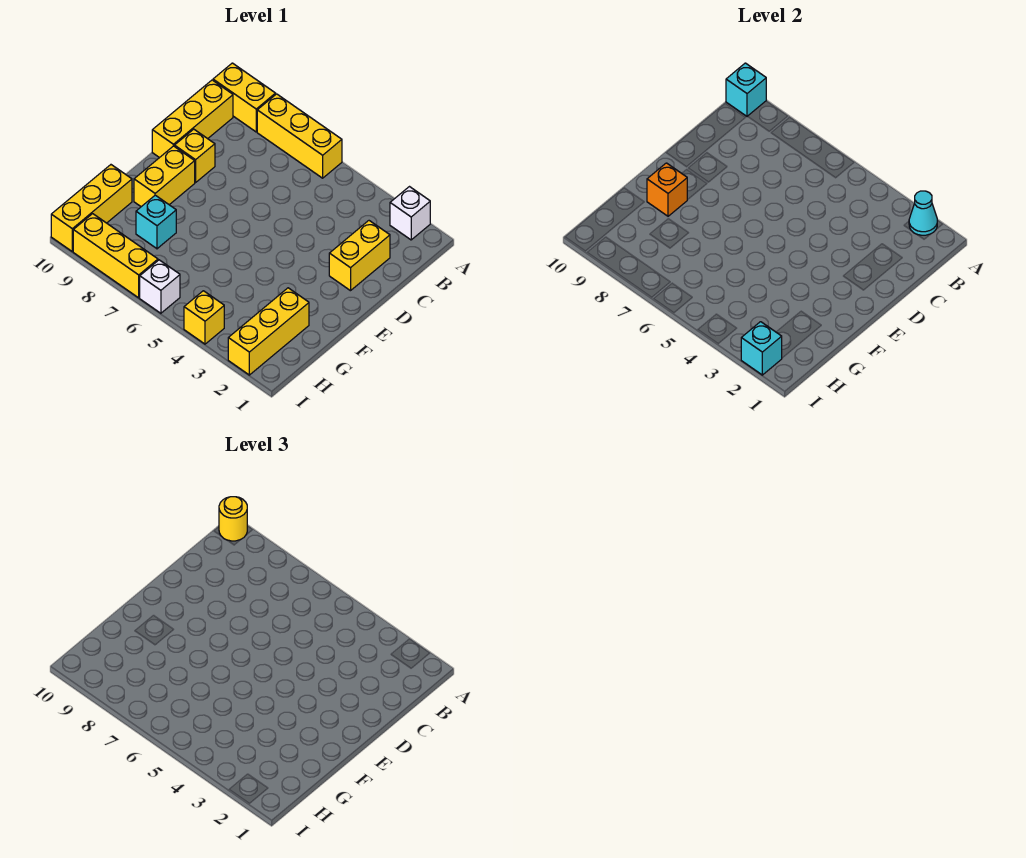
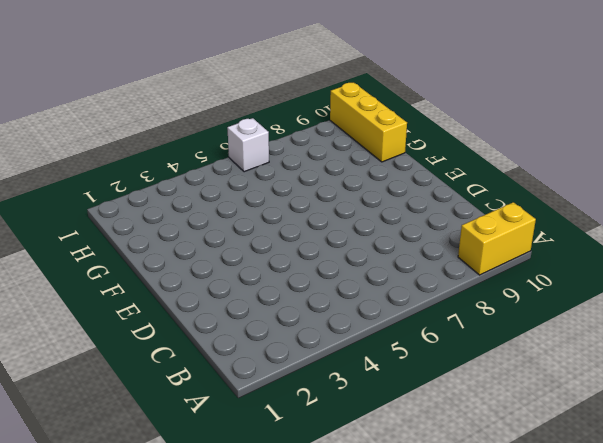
none -> white 1x1 brick [390,187,430,240]
none -> yellow 1x3 brick [257,94,342,178]
none -> yellow 1x3 brick [152,80,233,158]

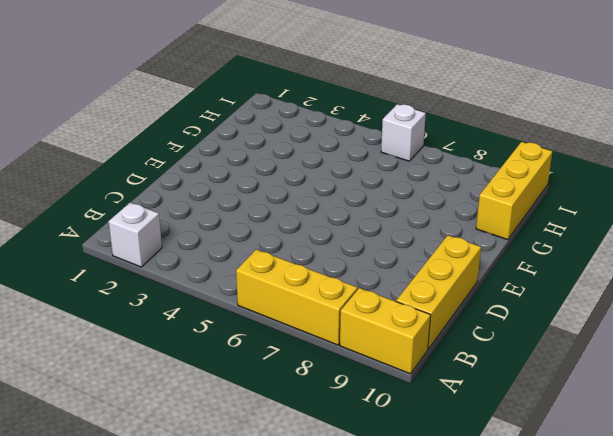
none -> yellow 1x2 brick [329,221,390,291]
none -> yellow 1x1 brick [175,129,215,183]
none -> yellow 1x2 brick [134,146,195,207]

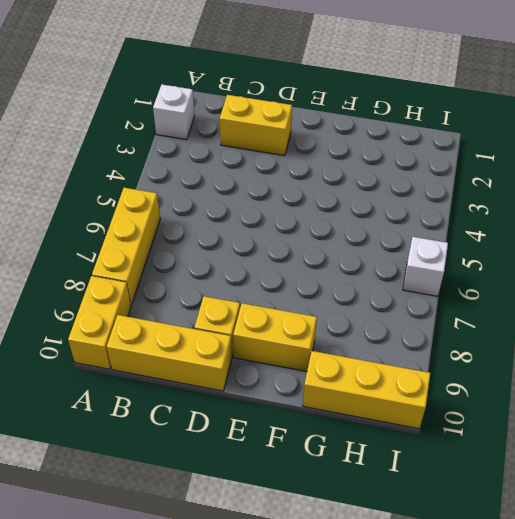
none -> yellow 1x3 brick [228,288,309,375]
none -> cyan 1x1 brick [136,195,176,249]
none -> yellow 1x1 brick [184,291,224,344]

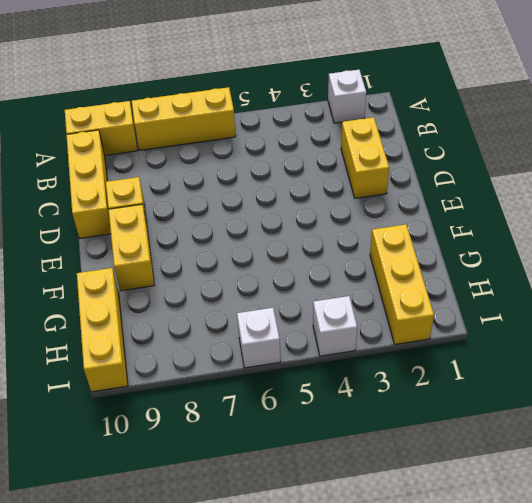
white 1x1 brick [313,296,357,356] -> yellow 1x1 brick [184,291,224,344]
none -> cyan 1x1 brick [136,195,176,249]
none -> yellow 1x3 brick [73,214,158,298]
none -> cyan 1x1 cone [909,191,937,235]

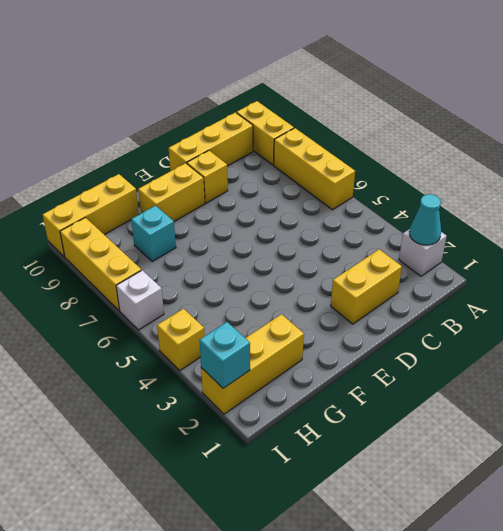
none -> cyan 1x1 brick [726,63,766,116]
none -> orange 1x1 brick [647,163,687,216]
none -> yellow 1x1 round brick [219,497,247,541]

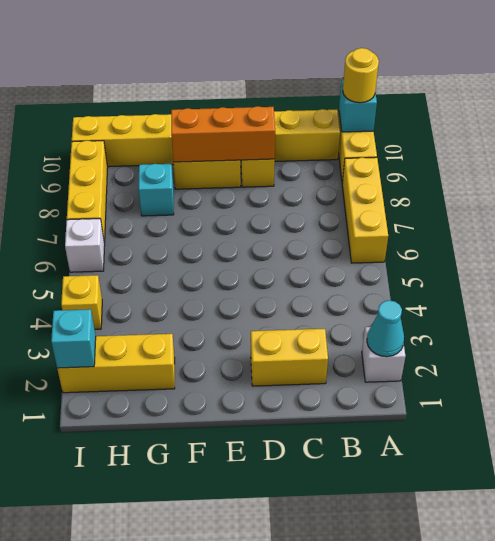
orange 1x3 brick [171,106,275,162] -> orange 1x1 brick [647,163,687,216]

